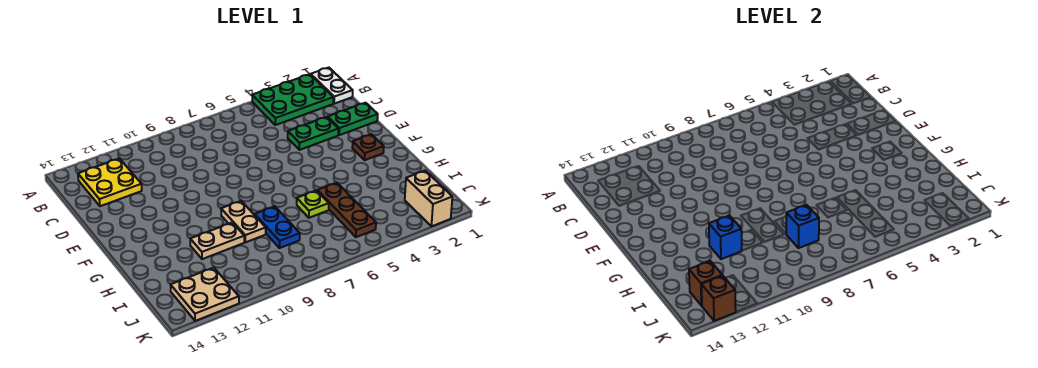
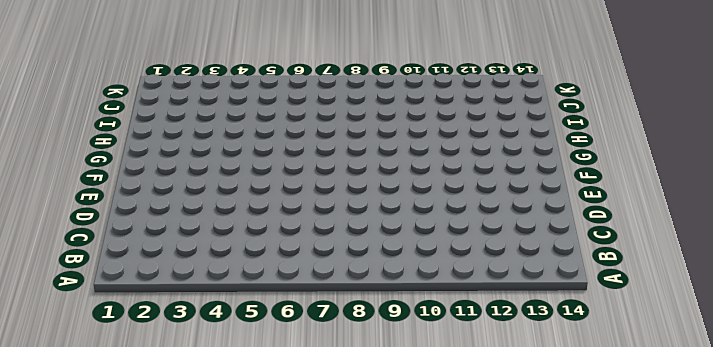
none -> white 1x2 plate [311,68,353,104]
none -> green 2x3 plate [252,74,333,125]
none -> yellow 2x2 plate [78,159,142,206]

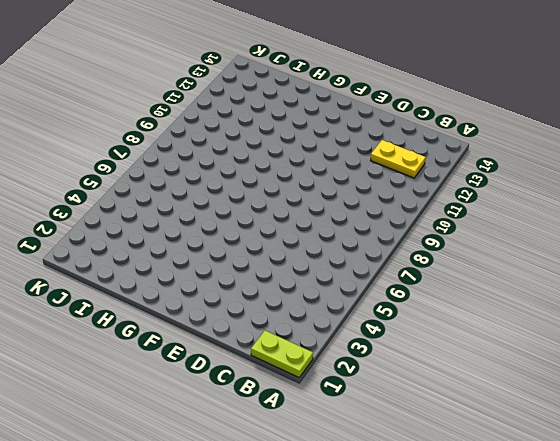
lime 1x2 plate [251,331,313,377] -> white 1x2 plate [311,68,353,104]
yellow 1x2 plate [371,140,426,178] -> yellow 2x2 plate [78,159,142,206]
none -> green 2x3 plate [252,74,333,125]
none -> green 1x2 plate [328,103,378,135]
none -> green 1x2 plate [288,117,338,150]

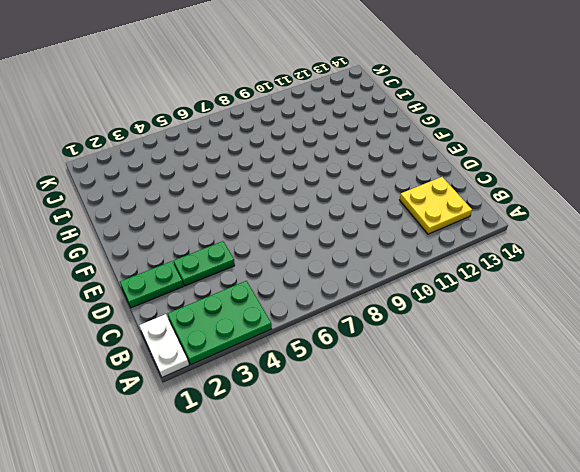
none -> brown 1x1 plate [352,134,384,160]
none -> tan 1x2 plate [221,201,266,242]
none -> brown 1x3 plate [317,183,376,237]

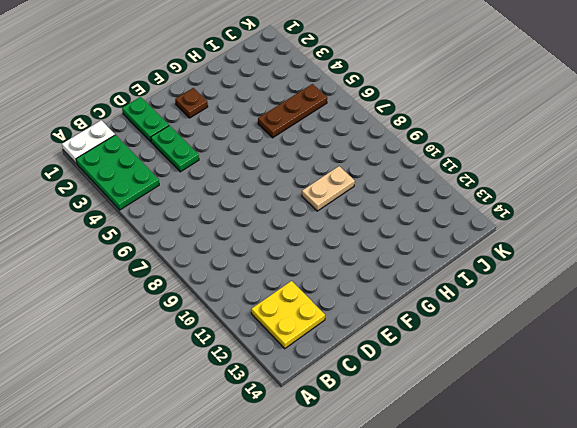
none -> lime 1x1 plate [297,190,329,218]
none -> blue 1x2 plate [255,206,300,248]
none -> tan 1x2 plate [190,223,244,259]

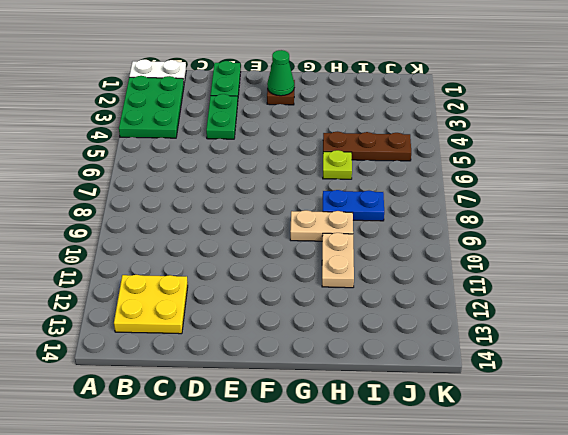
green 1x1 cone [267,50,294,96] -> none
none -> tan 1x2 brick [405,171,452,226]
none -> tan 2x2 plate [171,268,239,321]
none -> blue 1x1 brick [709,216,742,259]

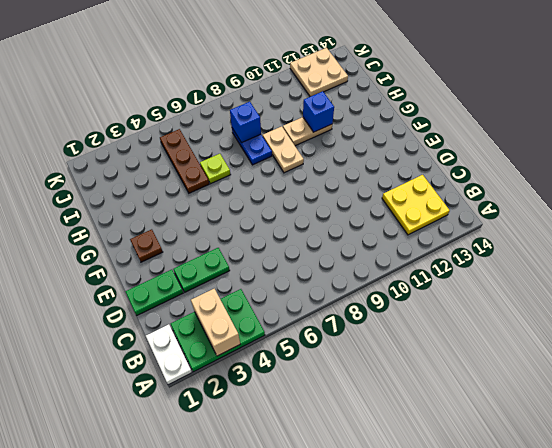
tan 1x2 brick [191,289,240,356] -> tan 1x2 brick moved to [405,171,452,226]
none -> brown 1x1 brick [689,261,722,306]
none -> brown 1x1 brick [701,276,736,321]

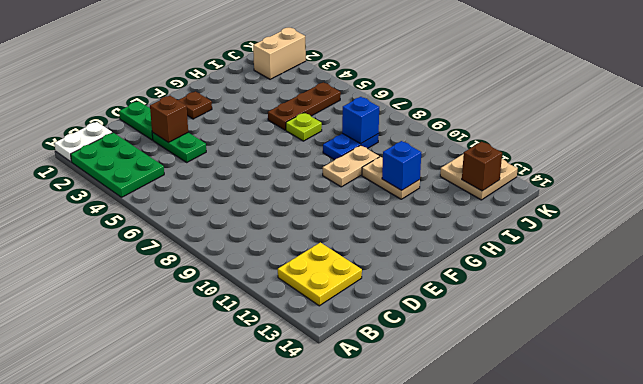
brown 1x1 brick [150,96,188,142] -> brown 1x1 brick moved to [701,276,736,321]

